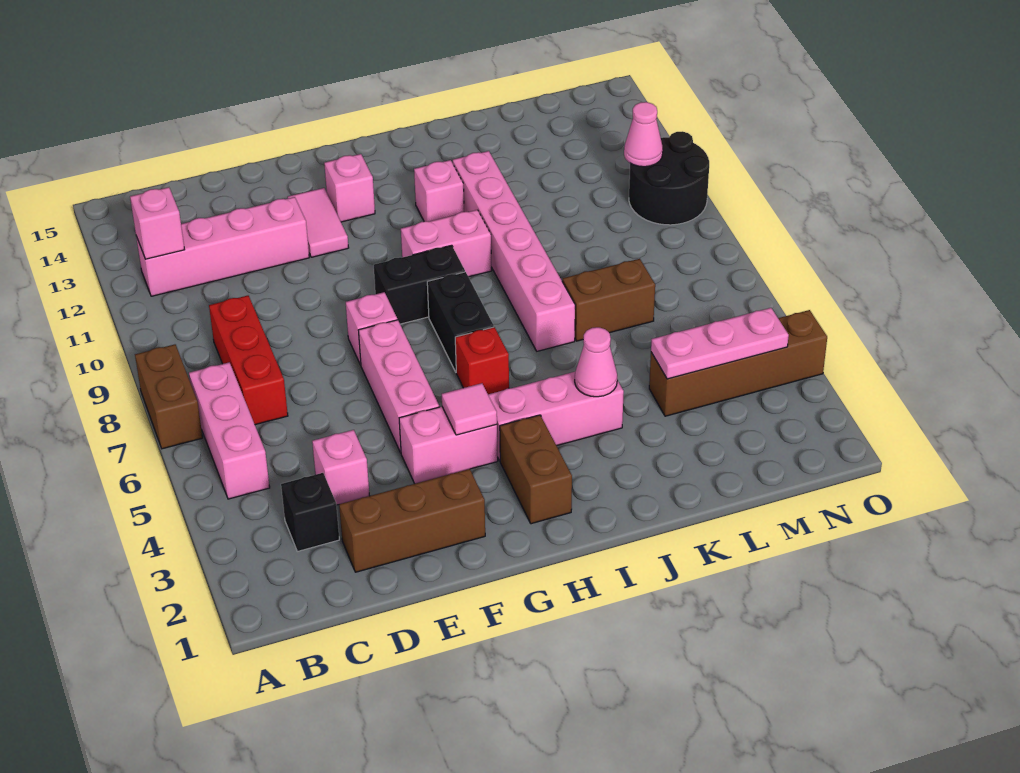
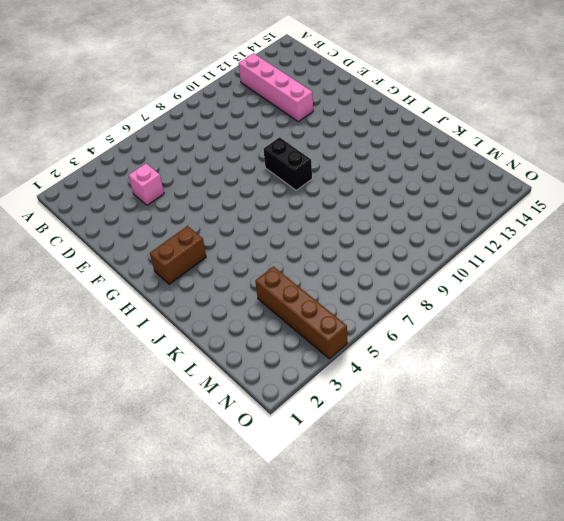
none -> brown 1x2 brick [135,344,203,449]
none -> pink 1x3 brick [189,362,270,499]
none -> black 1x1 brick [281,473,339,551]

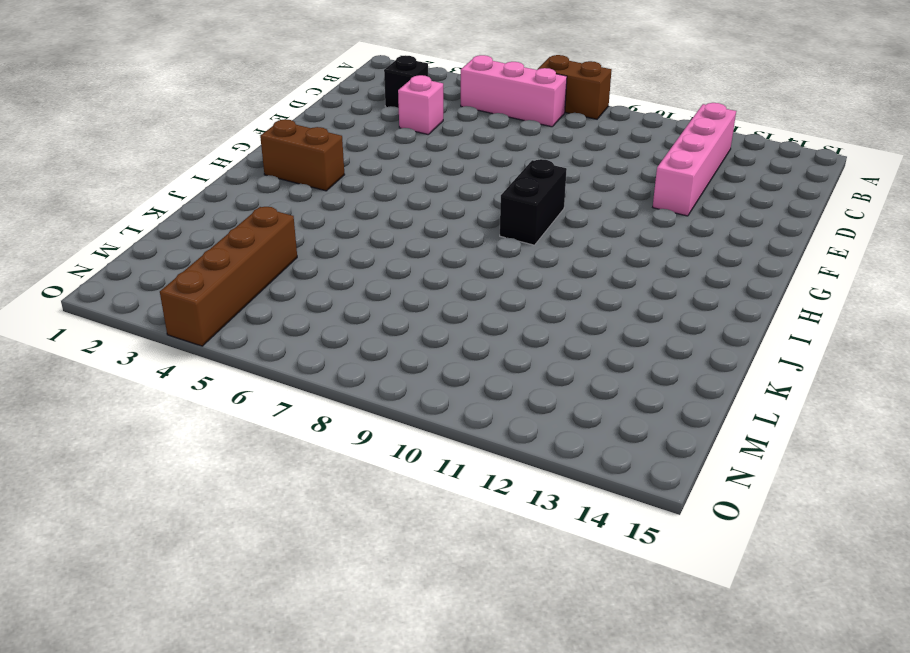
none -> red 1x3 brick [209,296,288,425]
none -> brown 1x3 brick [339,469,485,572]
none -> pink 1x2 brick [399,407,498,484]

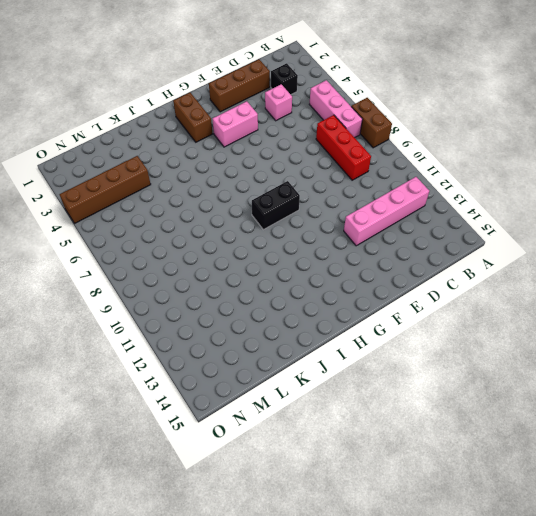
none -> pink 1x3 brick [359,320,439,453]
none -> pink 1x1 brick [346,292,397,365]
none -> pink 1x2 tile [288,188,349,257]

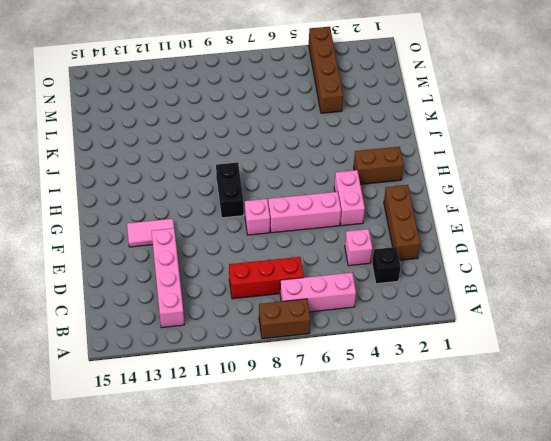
none -> pink 1x1 brick [324,154,375,222]
none -> pink 1x3 brick [488,372,624,461]
none -> red 1x1 brick [455,327,509,394]

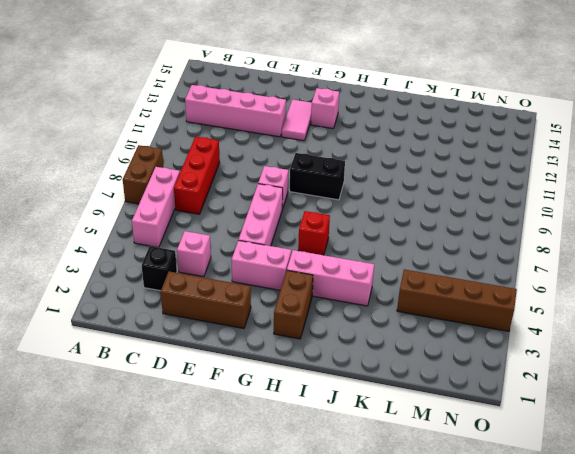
none -> black 1x2 brick [427,272,494,372]
none -> pink 1x2 brick [401,210,492,277]
none -> pink 1x1 brick [414,160,464,222]

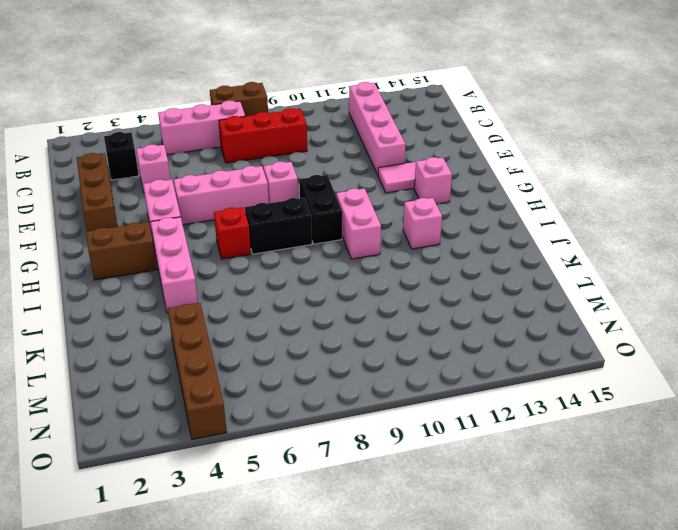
none -> pink 1x6 brick [453,151,575,351]
none -> brown 1x2 brick [562,259,655,341]
none -> black 2x2 round brick [629,131,709,225]

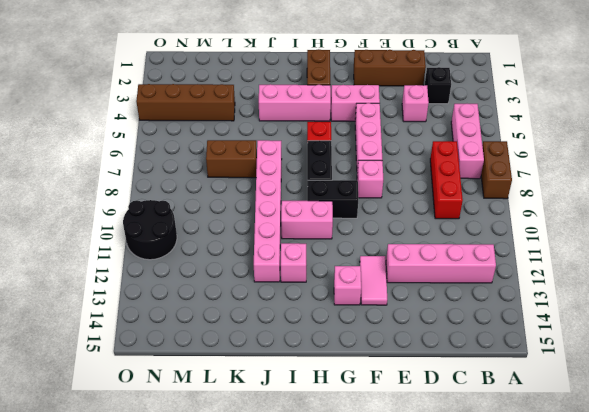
none -> pink 1x1 brick [130,187,185,259]
none -> pink 1x1 tile [442,383,497,435]
none -> pink 1x1 cone [575,327,617,397]

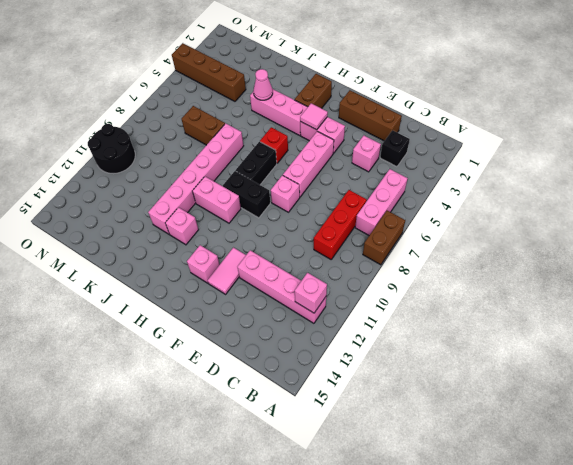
none -> pink 1x3 plate [651,308,789,379]
none -> pink 1x1 cone [624,102,663,167]

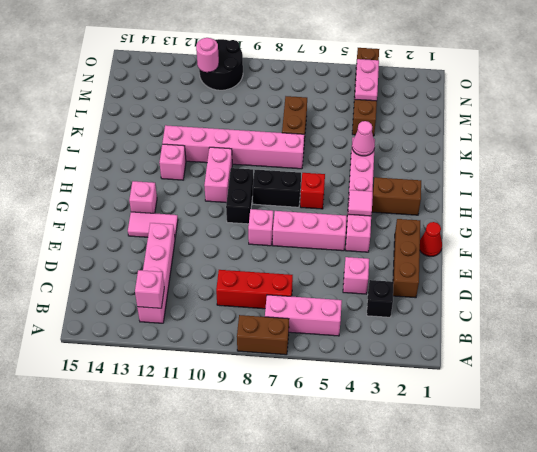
red 1x1 cone [420,222,442,256] -> none
pink 1x2 plate [355,59,379,101] -> pink 1x3 plate [651,308,789,379]
pink 1x1 round brick [196,38,219,72] -> pink 1x1 cone [624,102,663,167]

